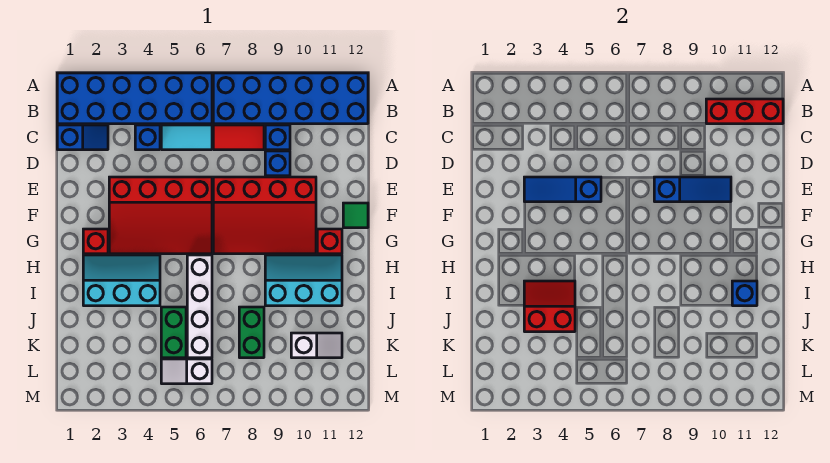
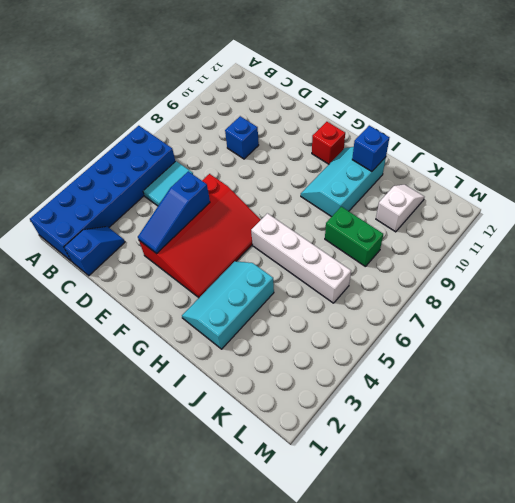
none -> blue 2x6 brick [213,73,368,124]
none -> blue 1x1 brick [135,125,160,150]
none -> red 1x2 tile [213,125,264,150]

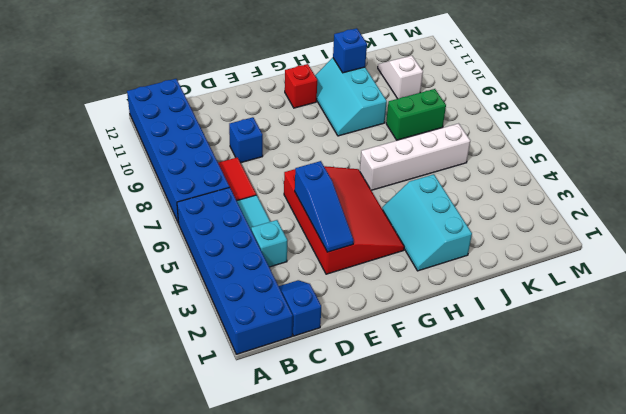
cyan 1x1 brick [251,220,287,267] -> blue 1x1 brick [135,125,160,150]
none -> blue 1x1 brick [265,125,290,150]
none -> red 3x4 slope [213,177,316,254]
none -> green 1x1 tile [343,203,368,228]

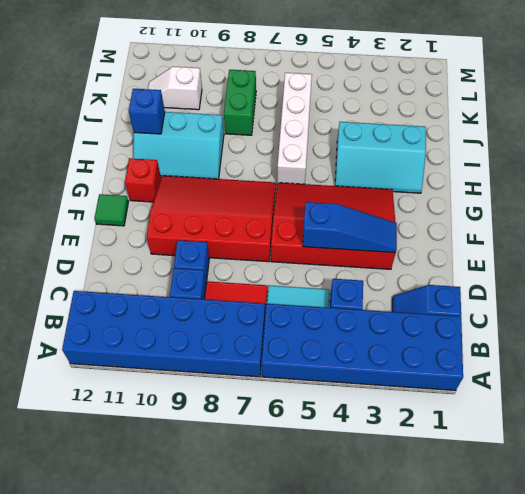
none -> red 1x1 brick [83,229,108,254]
none -> green 1x2 brick [161,307,186,358]
none -> white 1x2 slope [161,359,212,384]

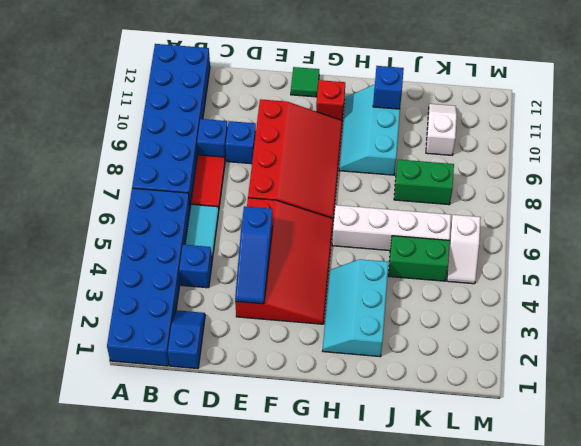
none -> red 1x1 brick [83,229,108,254]
none -> red 1x3 brick [706,99,783,124]
none -> blue 1x3 slope [654,177,731,202]

